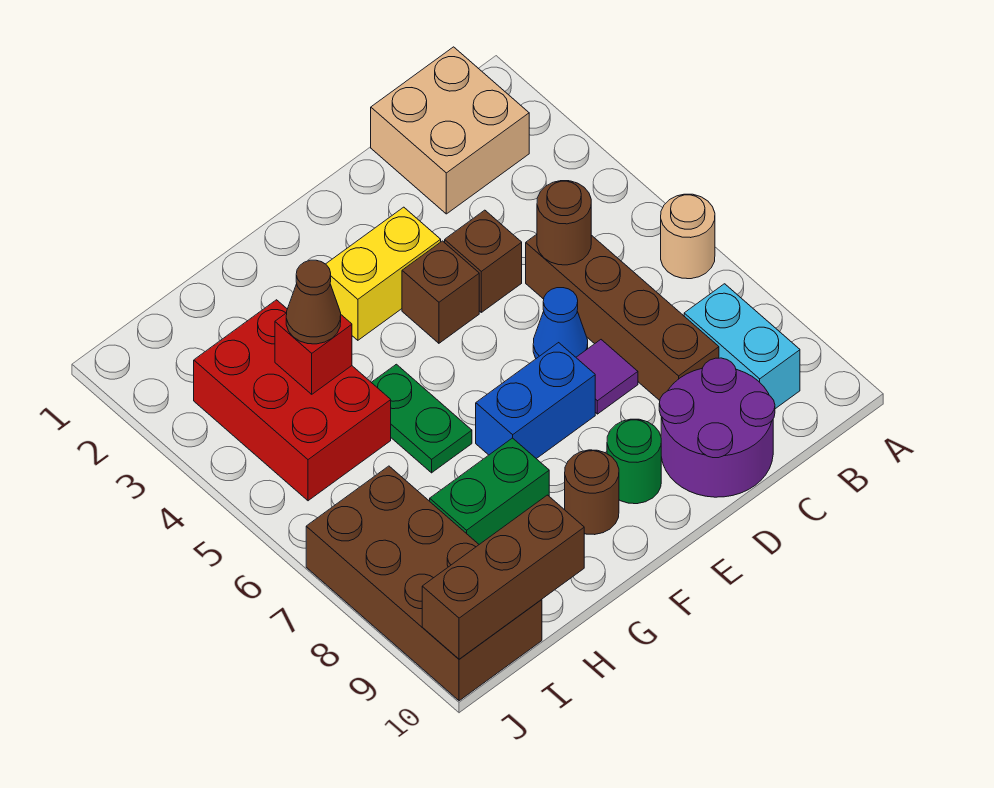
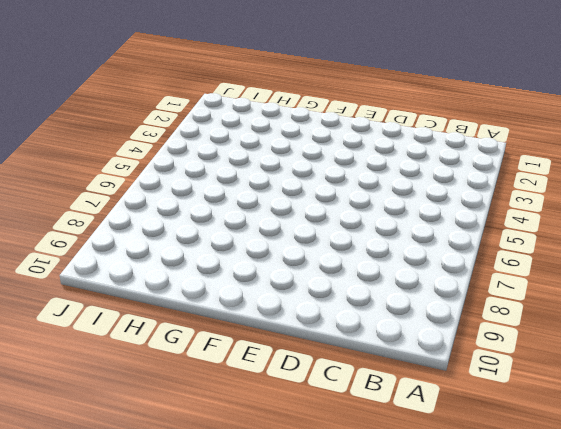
none -> tan 1x1 round brick [661,194,715,279]
none -> tan 2x2 brick [371,47,529,214]
none -> cyan 1x2 brick [684,284,800,409]

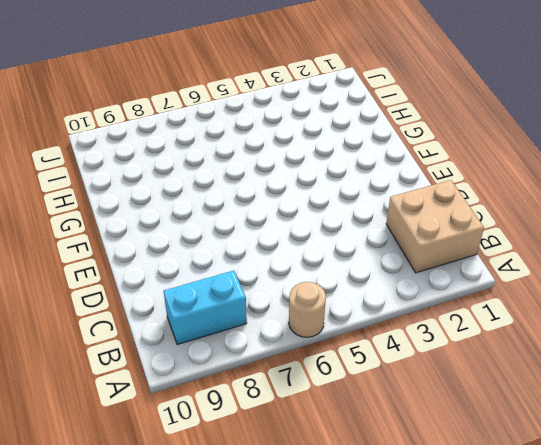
none -> brown 1x4 brick [526,234,719,400]
none -> purple 2x2 round brick [659,358,775,497]
none -> brown 1x1 brick [445,210,522,312]

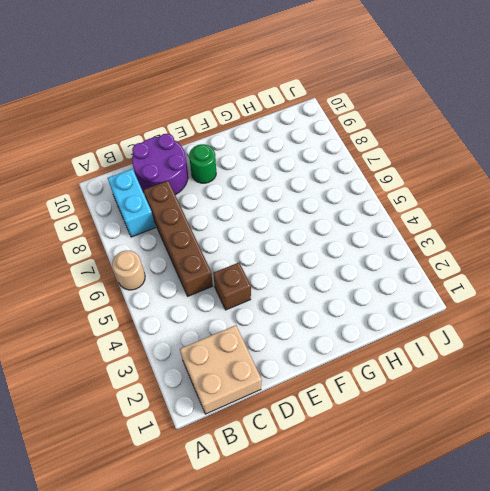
none -> blue 1x1 cone [533,288,588,358]
none -> purple 1x1 tile [576,340,638,414]
none -> yellow 1x2 brick [326,207,441,340]

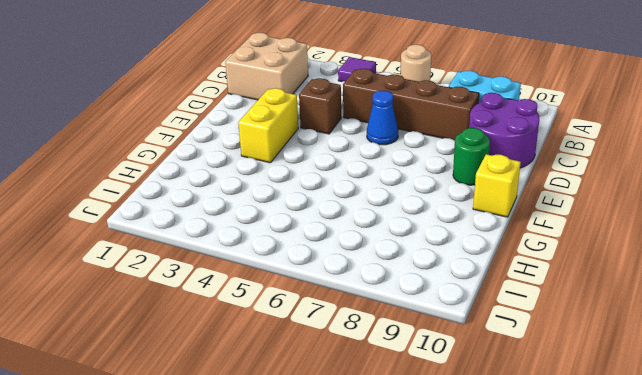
purple 1x1 tile [338,57,376,82] -> purple 1x1 tile moved to [576,340,638,414]
yellow 1x1 brick [473,154,521,217] -> none
none -> brown 1x1 brick [402,241,479,343]
none -> blue 1x2 brick [476,343,595,459]
none -> brown 1x1 round brick [565,450,619,535]

